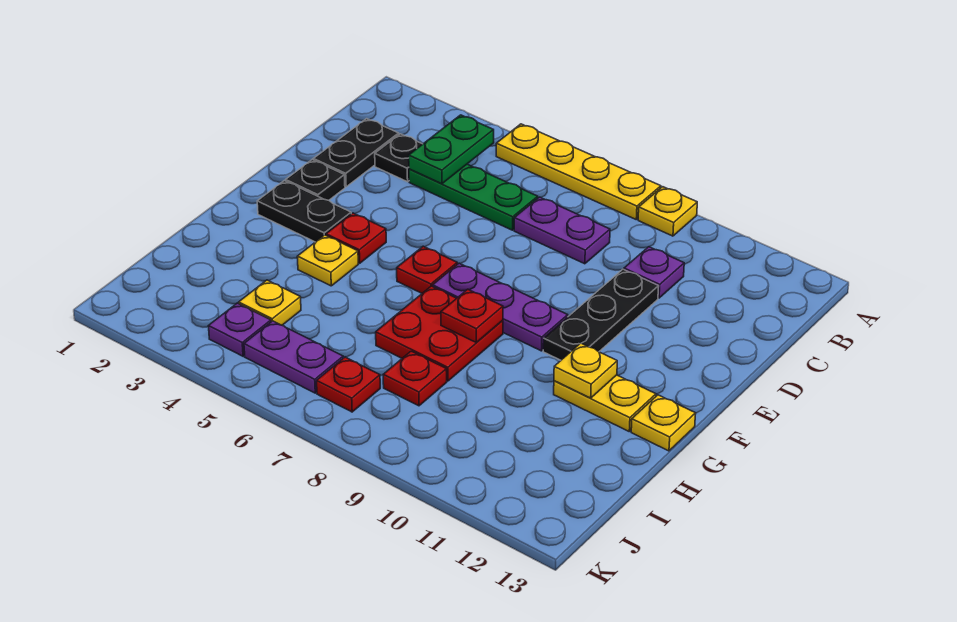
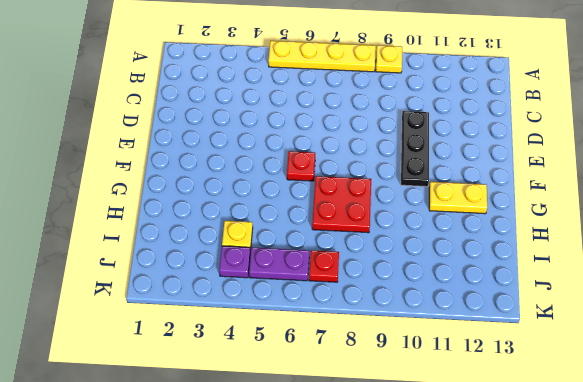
none -> black 1x2 plate [314,119,399,187]
none -> black 1x1 plate [375,134,422,182]
none -> green 1x3 plate [409,164,538,230]

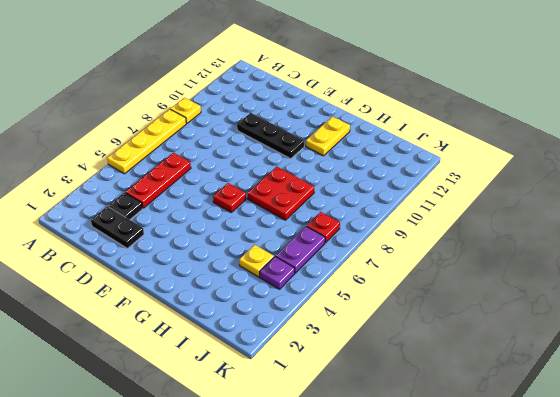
red 1x3 plate [126,153,191,208] -> green 1x3 plate [409,164,538,230]
none -> purple 1x2 plate [514,197,610,264]
none -> purple 1x1 plate [624,247,684,298]
none -> black 1x1 plate [286,160,345,200]

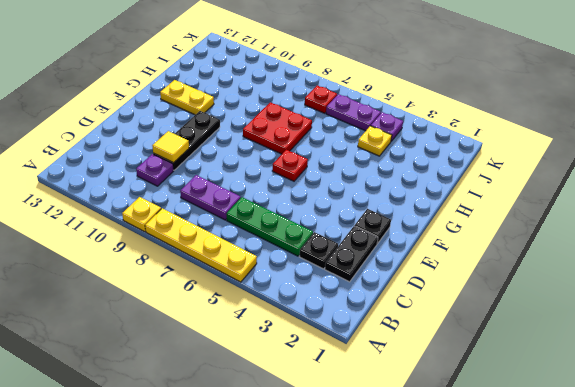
yellow 1x1 tile [152,131,189,163] -> none
none -> black 1x2 plate [257,181,351,242]
none -> red 1x1 plate [326,213,386,263]
none -> purple 1x3 plate [433,263,568,351]

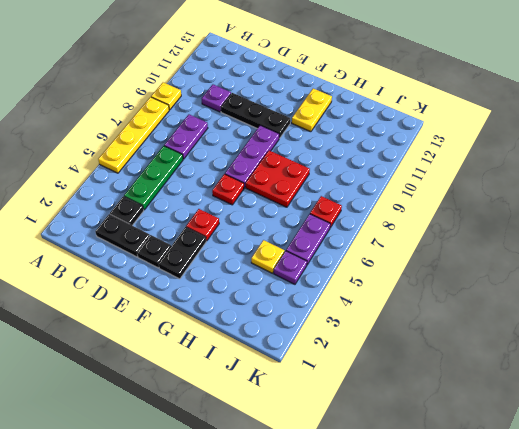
none -> yellow 1x1 plate [297,235,358,286]
none -> yellow 1x1 plate [631,395,696,451]
none -> red 1x1 plate [383,351,447,406]

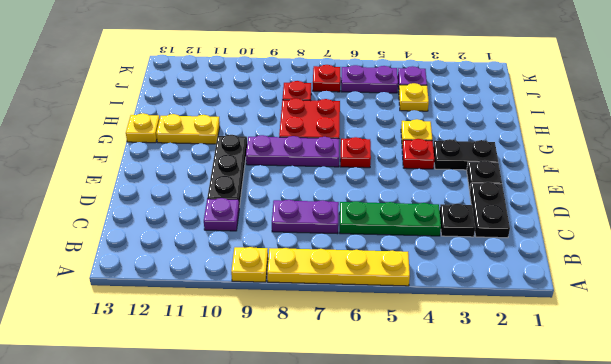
none -> green 1x2 plate [409,115,494,184]
none -> red 1x1 plate [441,289,503,343]
none -> yellow 1x1 plate [554,343,617,398]

